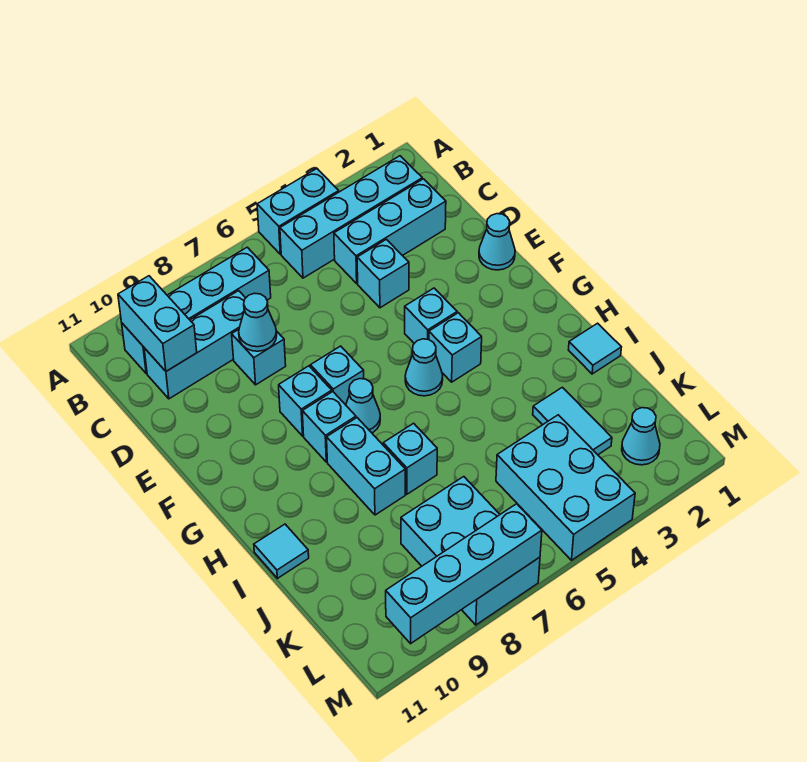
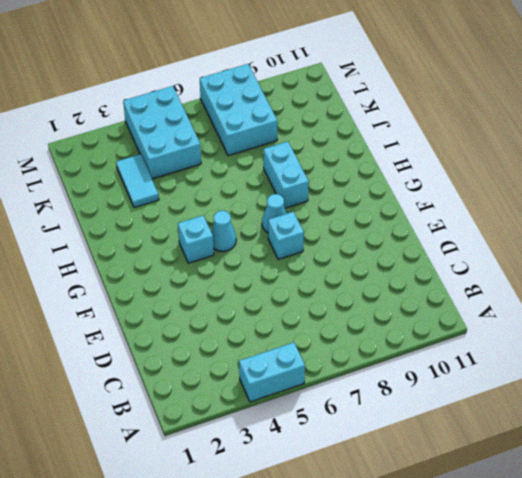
none -> cyan 1x4 brick [280,156,422,278]
none -> cyan 1x4 brick [122,247,271,373]
none -> cyan 1x3 brick [334,179,446,283]

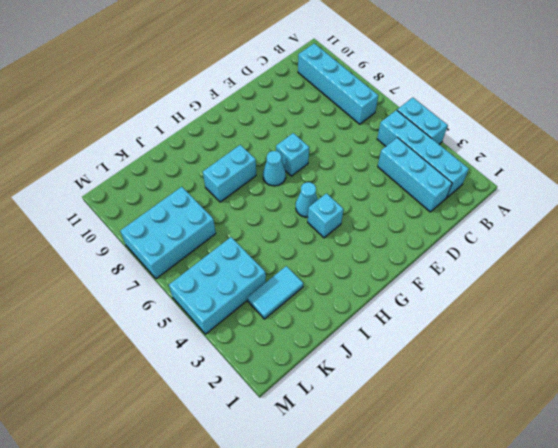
none -> cyan 1x3 brick [144,291,245,399]
none -> cyan 1x1 brick [357,239,409,308]
none -> cyan 1x1 brick [232,330,286,385]

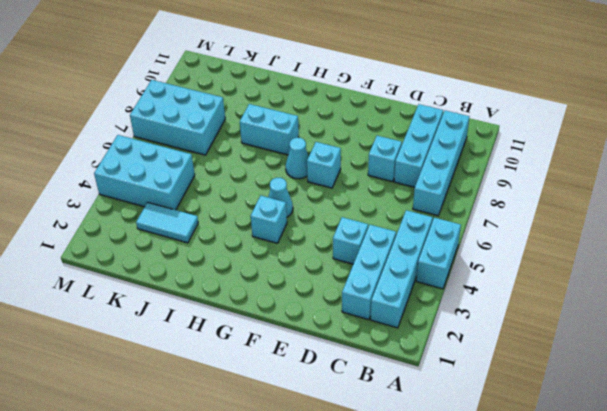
none -> cyan 1x1 cone [479,214,515,270]
none -> cyan 1x1 brick [405,288,457,343]
none -> cyan 1x1 brick [279,366,332,436]

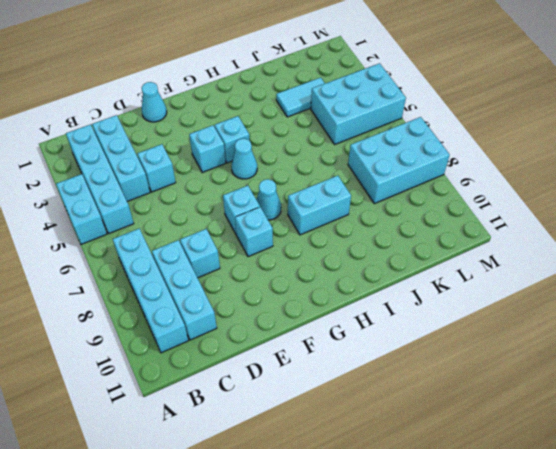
none -> cyan 1x1 brick [302,392,356,462]
none -> cyan 1x1 tile [569,323,621,374]
none -> cyan 1x1 brick [383,423,437,494]

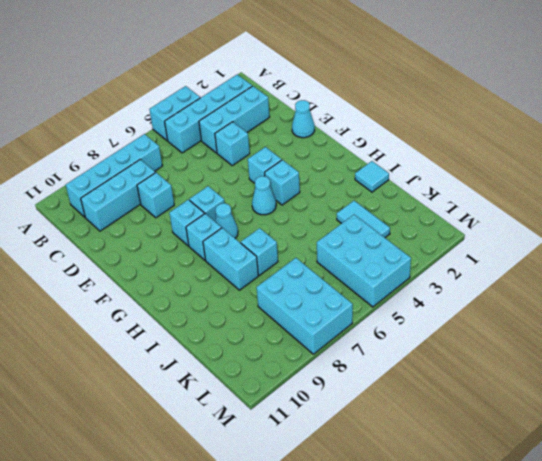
none -> cyan 1x1 tile [254,524,309,578]
none -> cyan 1x1 cone [622,408,660,465]
none -> cyan 1x2 brick [118,276,197,371]

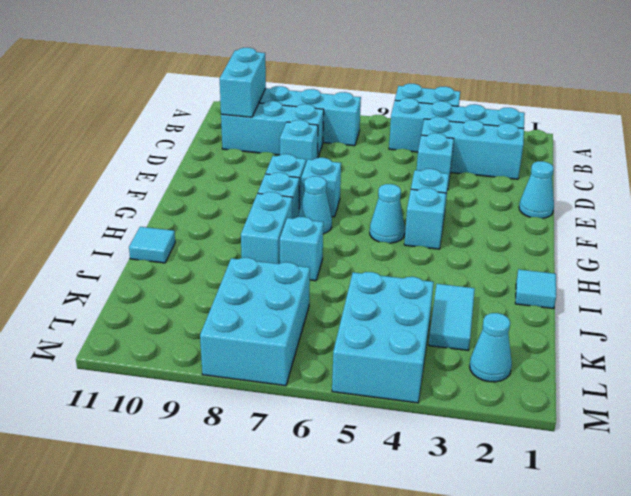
none -> cyan 1x1 cone [239,293,277,351]
none -> cyan 1x4 brick [386,504,542,644]

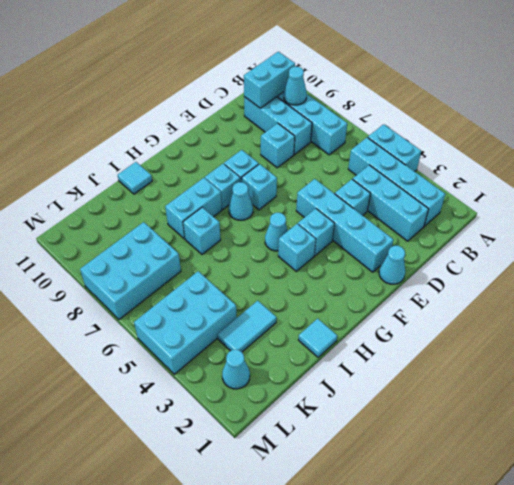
cyan 1x1 cone [284,67,307,105] -> cyan 1x1 cone moved to [239,293,277,351]
cyan 1x4 brick [296,179,394,272] -> cyan 1x4 brick moved to [386,504,542,644]

